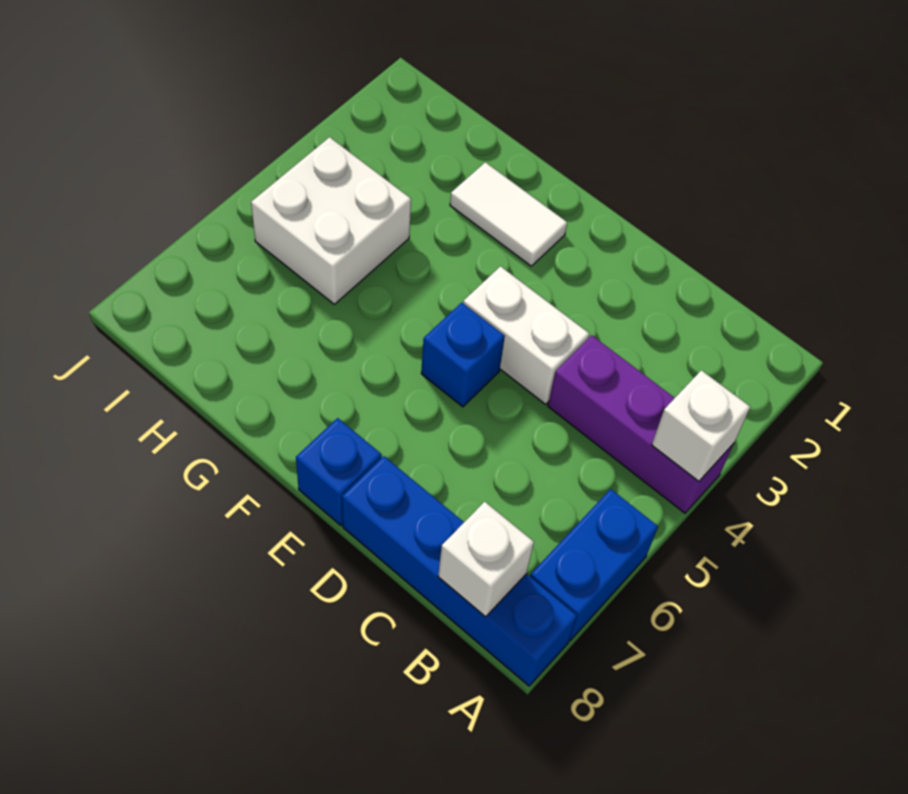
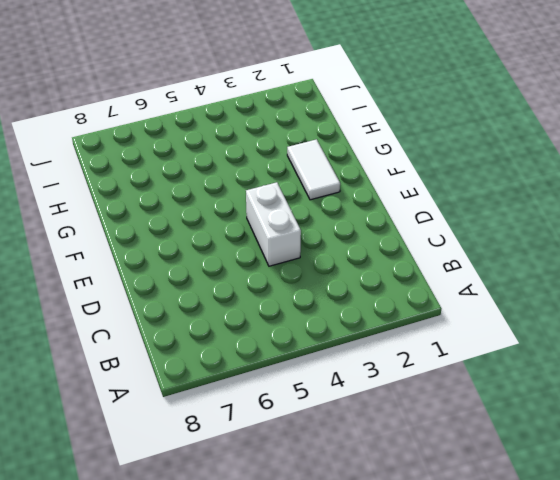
none -> purple 1x3 brick [548,335,734,513]
none -> blue 1x2 brick [530,489,658,641]

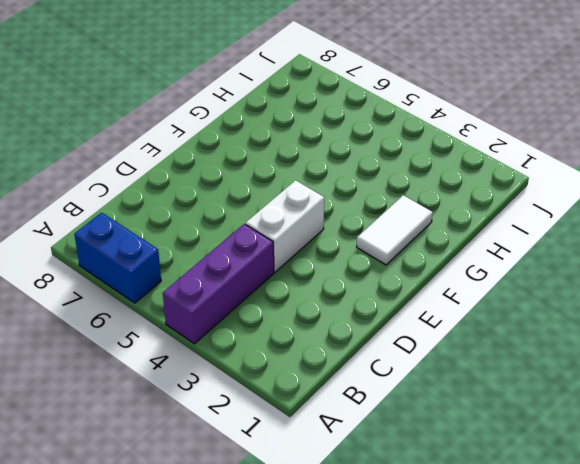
none -> blue 1x4 brick [342,456,577,686]
none -> blue 1x1 brick [421,303,505,407]

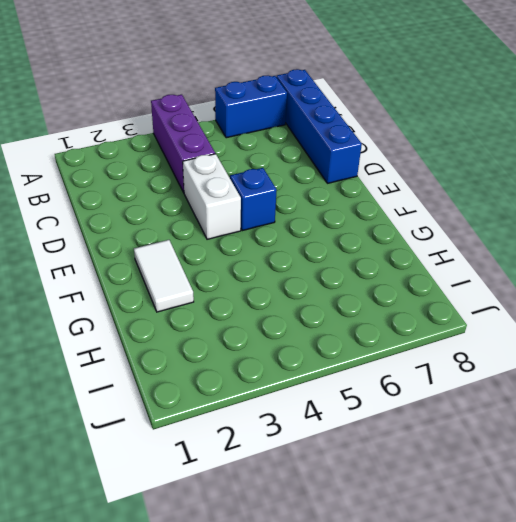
none -> blue 1x1 brick [296,418,382,525]
none -> white 2x2 brick [251,137,411,304]

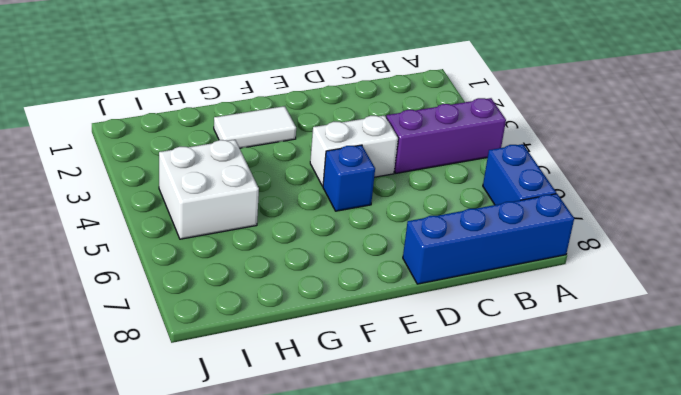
none -> blue 1x1 brick [296,418,382,525]
none -> white 1x1 brick [652,370,750,481]

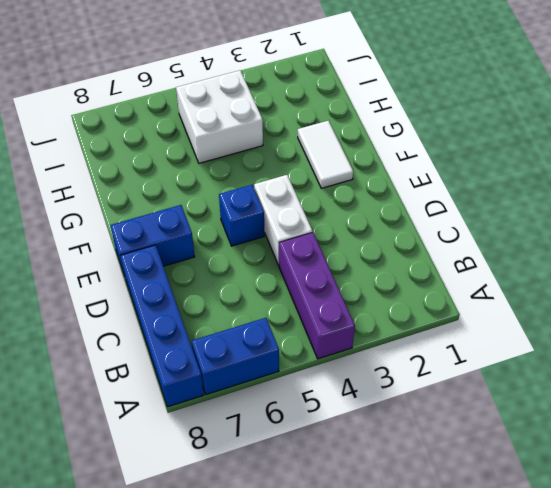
blue 1x2 brick [110,205,195,273] -> blue 1x1 brick [296,418,382,525]
none -> white 1x1 brick [652,370,750,481]
none -> white 1x1 brick [438,502,534,617]

